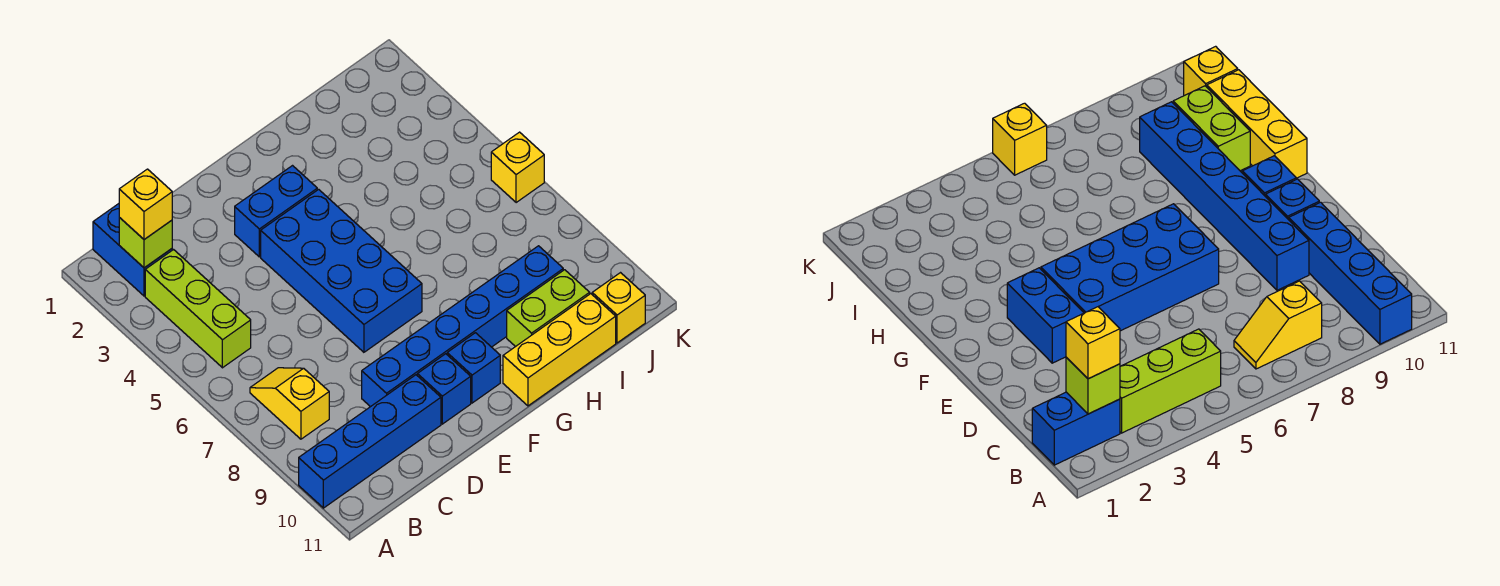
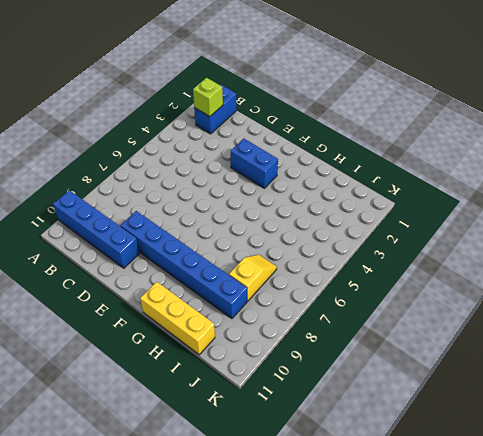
yellow 1x2 slope [229,255,277,301] -> yellow 1x2 slope moved to [250,368,329,439]
none -> lime 1x3 brick [145,250,251,368]
none -> blue 2x4 brick [261,189,422,352]
none -> blue 1x1 brick [417,354,471,424]

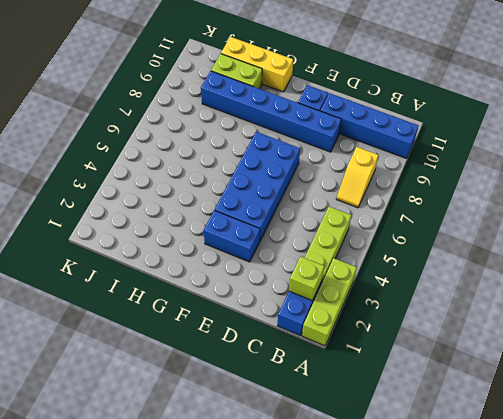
lime 1x3 brick [302,258,357,346] -> none
none -> blue 1x1 brick [447,333,500,403]
none -> yellow 1x1 brick [592,273,645,343]
none -> yellow 1x1 brick [491,132,544,203]

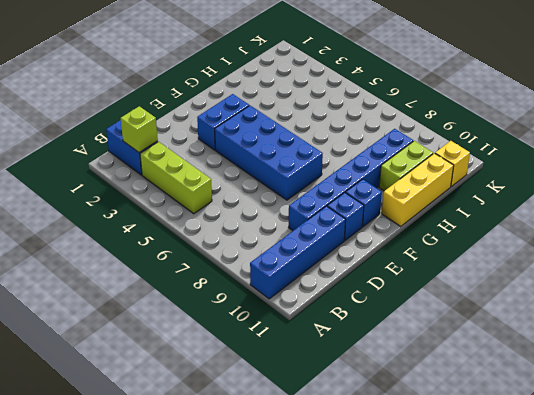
none -> yellow 1x2 slope [250,368,329,439]
none -> yellow 1x1 brick [491,132,544,203]
none -> yellow 1x1 brick [119,169,172,239]

